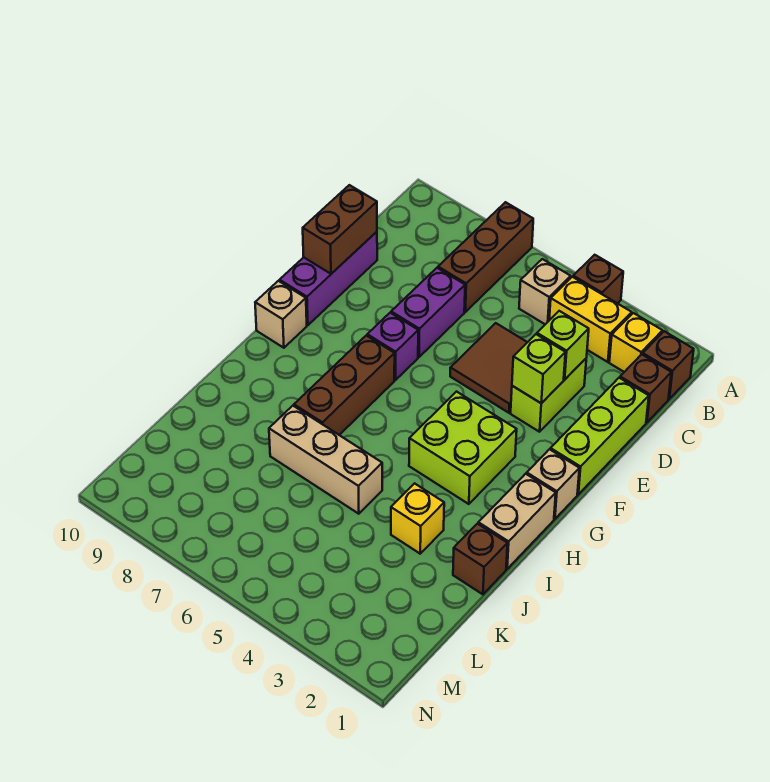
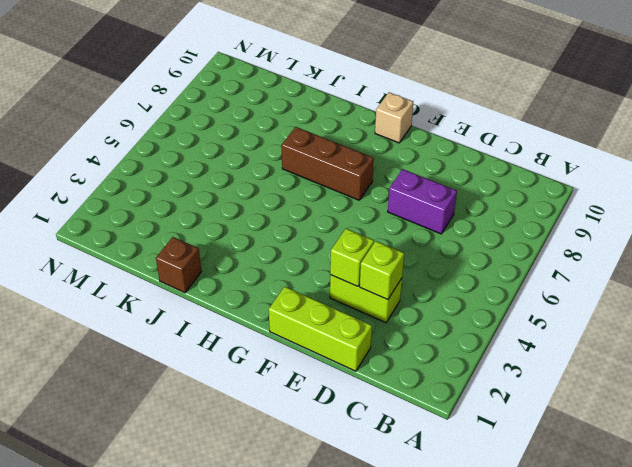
none -> brown 1x1 brick [573,255,623,303]
none -> brown 1x3 brick [438,202,533,312]
none -> brown 1x1 brick [643,331,694,399]

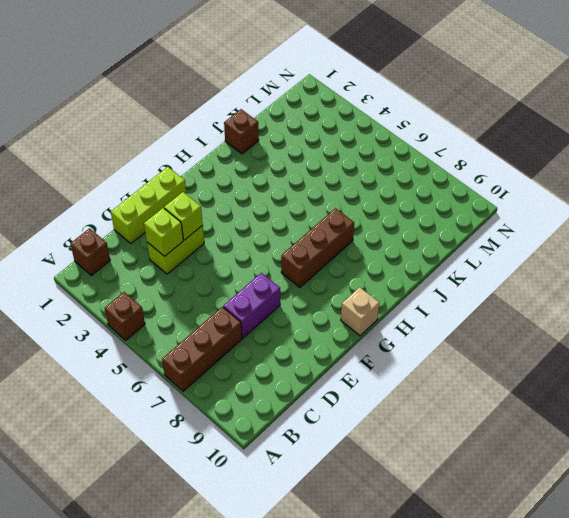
none -> yellow 1x1 brick [609,313,662,372]
none -> yellow 1x2 brick [549,277,632,362]
none -> tan 1x1 brick [519,259,571,324]

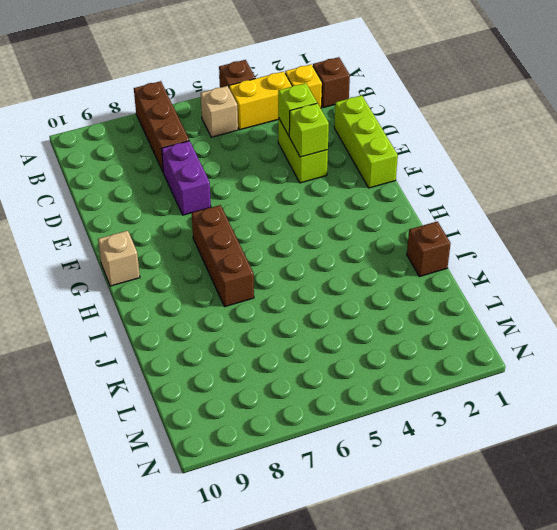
none -> brown 1x1 brick [620,354,671,422]
none -> brown 2x2 tile [450,323,527,413]
none -> purple 1x3 brick [280,232,377,325]

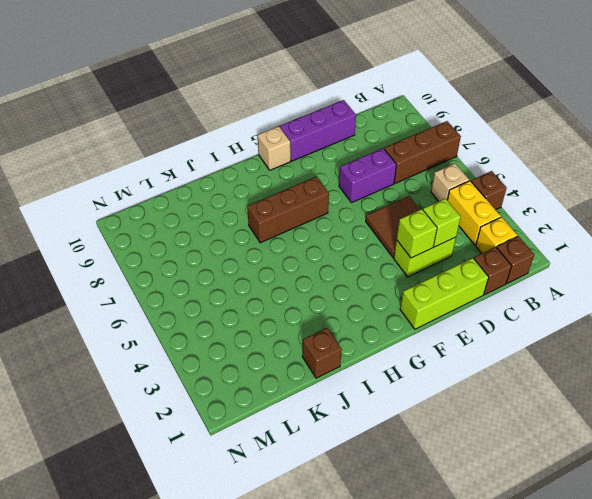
none -> purple 1x1 brick [367,313,418,380]
none -> tan 1x1 brick [527,449,579,519]
none -> lime 2x2 brick [409,392,517,504]

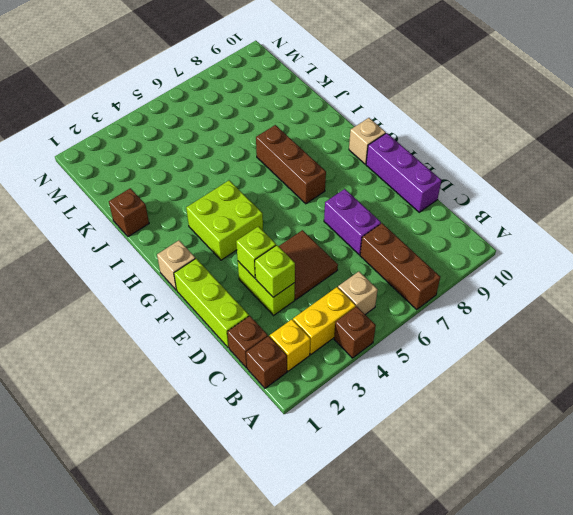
none -> purple 1x1 brick [367,313,418,380]
none -> tan 1x2 brick [478,474,556,569]
none -> yellow 1x1 brick [391,483,444,554]

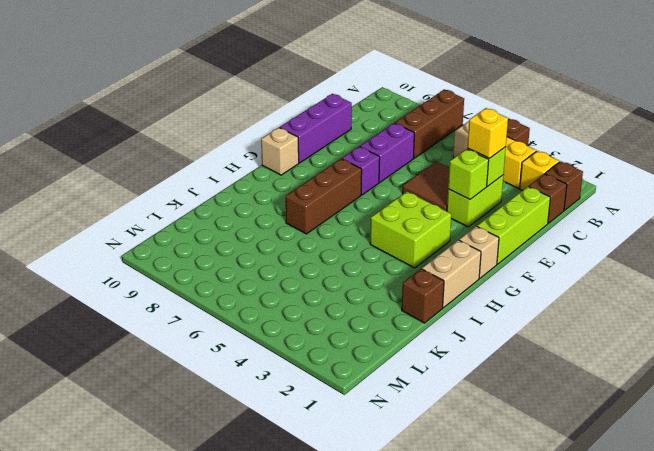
yellow 1x1 brick [467,108,508,158] -> yellow 1x1 brick moved to [391,483,444,554]
none -> tan 1x3 brick [269,406,382,514]
none -> brown 1x2 brick [303,185,377,274]

